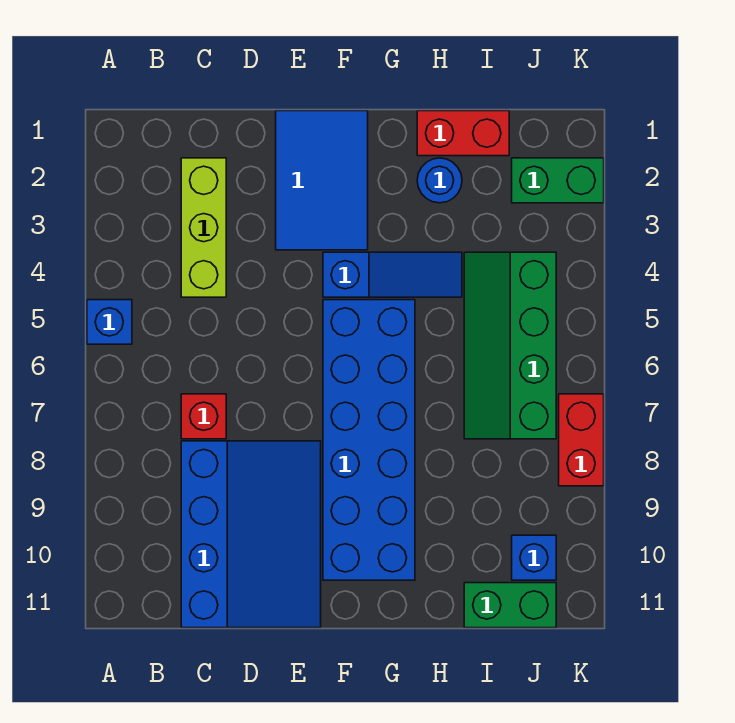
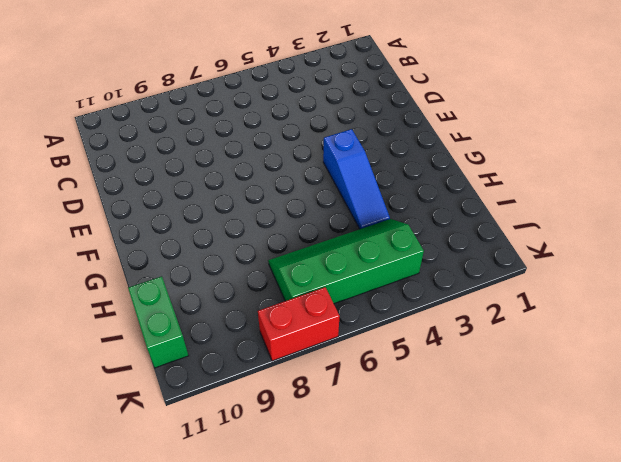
none -> blue 1x1 brick [87,300,132,344]
none -> lime 1x3 brick [181,158,226,297]
none -> red 1x1 brick [181,394,226,439]

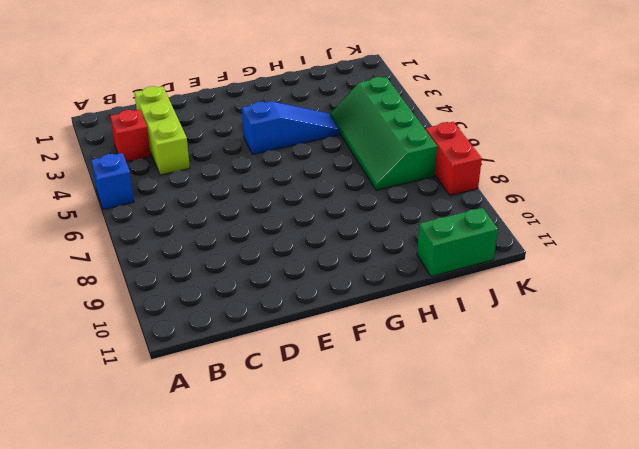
red 1x1 brick [110,110,151,162] -> red 1x1 brick moved to [181,394,226,439]
none -> blue 3x4 slope [181,441,321,628]
none -> blue 2x3 tile [276,111,368,250]
none -> blue 2x6 brick [323,300,415,580]

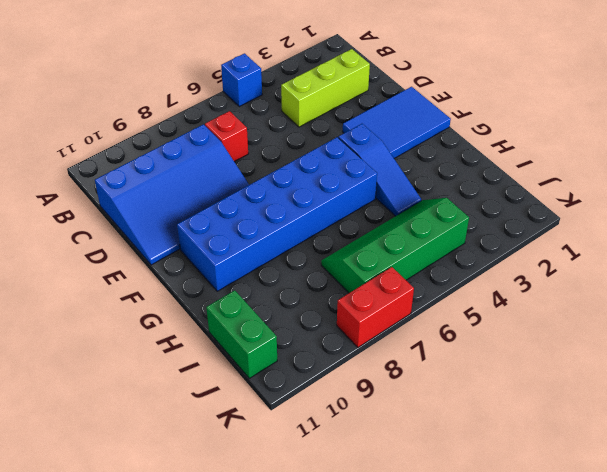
none -> red 1x2 brick [417,111,509,156]
none -> blue 1x1 round brick [417,158,462,203]
none -> green 1x2 brick [512,158,604,203]

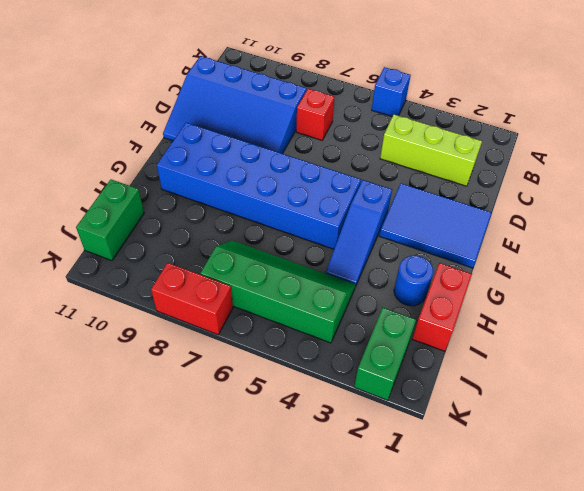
none -> blue 1x1 brick [512,535,556,580]

